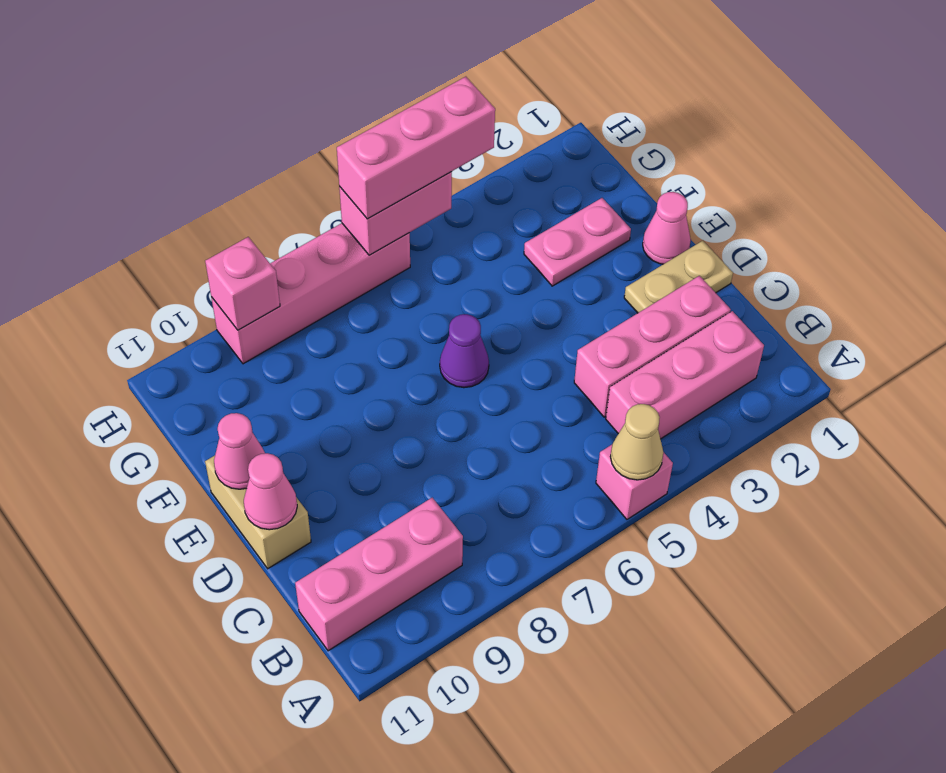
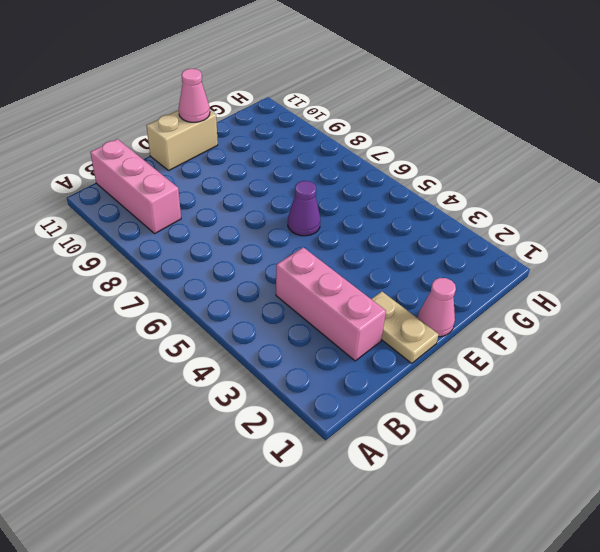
none -> pink 1x1 brick [596,445,673,519]
none -> pink 1x3 brick [606,311,764,439]
none -> pink 1x2 plate [524,198,631,286]

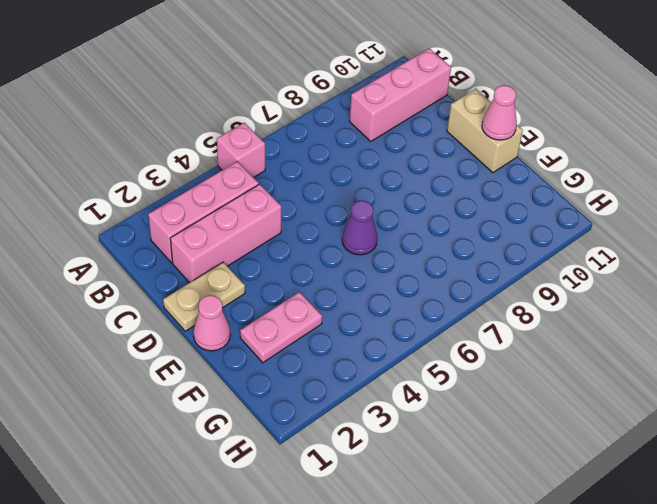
none -> pink 1x4 brick [211,223,410,364]
none -> tan 1x1 cone [610,404,663,480]
none -> pink 1x1 cone [244,453,297,530]

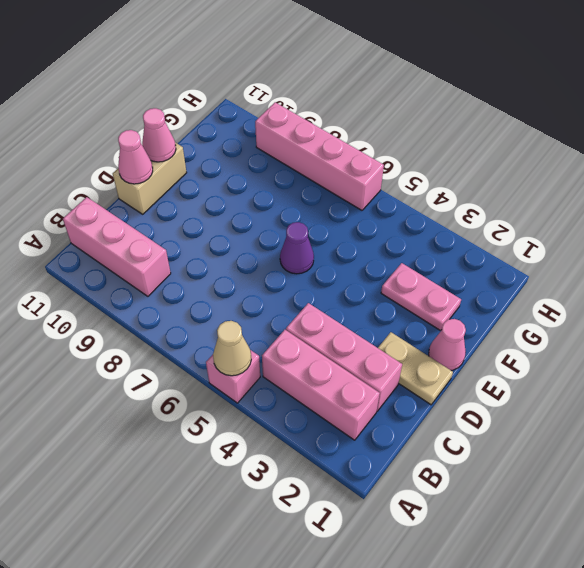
none -> pink 1x2 brick [339,172,452,255]
none -> pink 1x1 brick [205,237,280,330]
none -> pink 1x3 brick [337,77,495,219]

